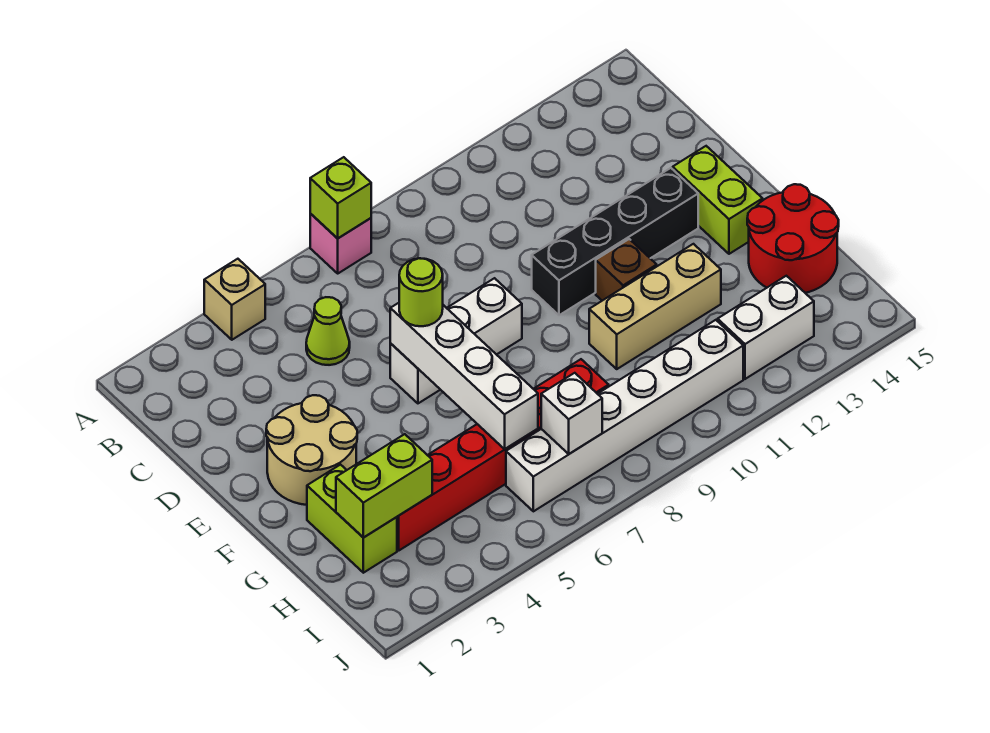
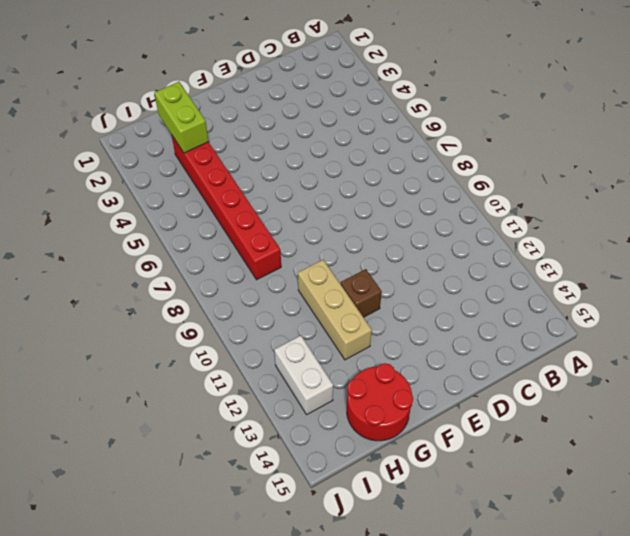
none -> tan 1x1 brick [204,259,265,340]
none -> pink 1x1 brick [310,214,371,273]
none -> lime 1x1 cone [306,297,350,365]

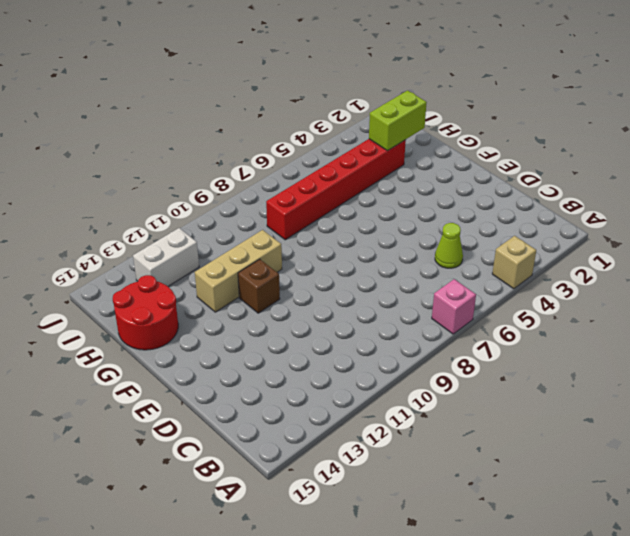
none -> tan 2x2 round brick [266,395,357,505]
none -> white 1x3 brick [390,278,522,403]
none -> black 1x4 brick [532,168,698,315]

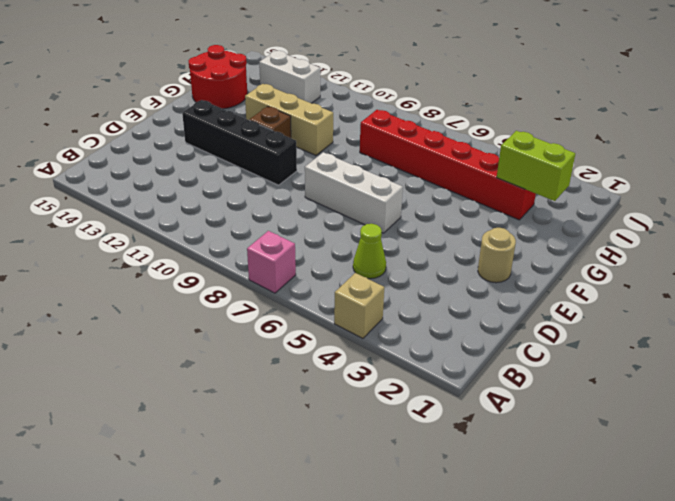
tan 1x1 round brick [478,228,516,283] -> tan 2x2 round brick [266,395,357,505]
none -> lime 1x2 brick [673,146,763,254]
none -> lime 1x2 brick [307,465,397,573]
none -> white 1x6 brick [506,320,743,511]

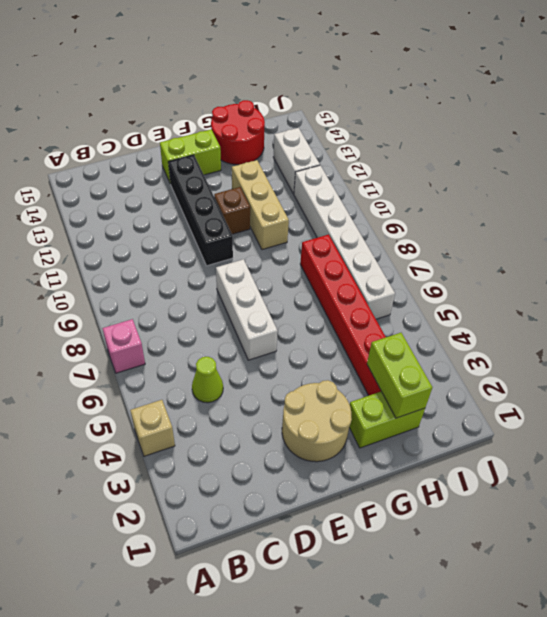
none -> lime 1x1 brick [310,157,371,238]
none -> white 1x4 brick [390,303,538,449]
none -> white 1x1 brick [541,373,602,454]

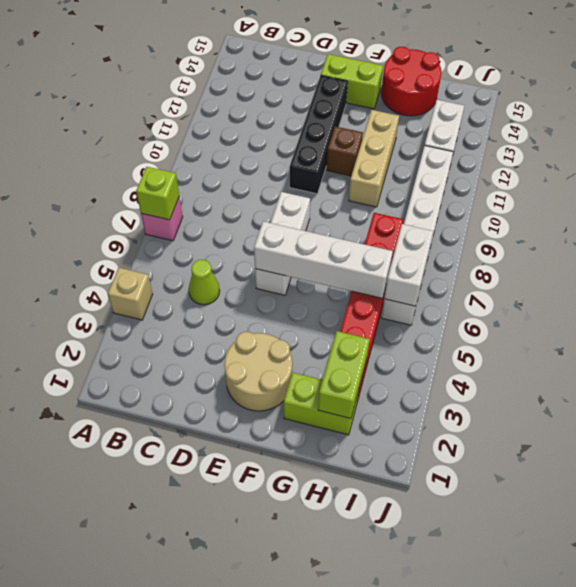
white 1x2 brick [384,224,433,306] -> white 1x1 brick [541,373,602,454]
none -> lime 1x1 round brick [399,258,443,326]

